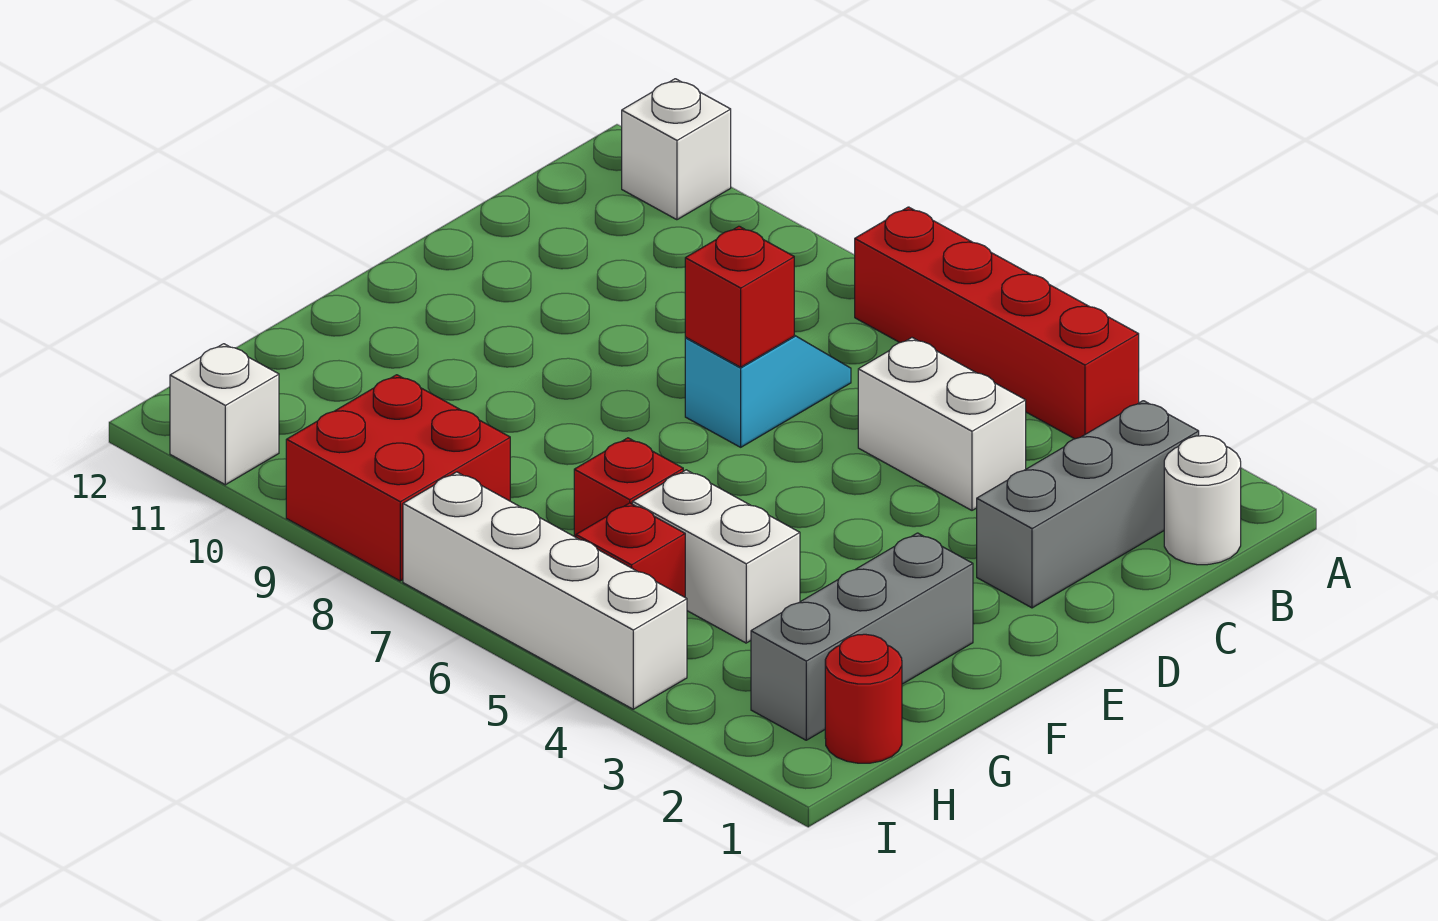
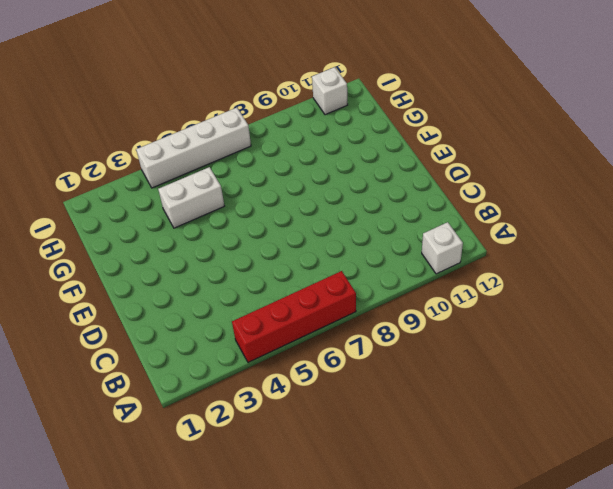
none -> white 1x1 round brick [1164,436,1241,565]
none -> grey 1x3 brick [977,401,1199,608]
none -> white 1x2 brick [858,338,1026,510]

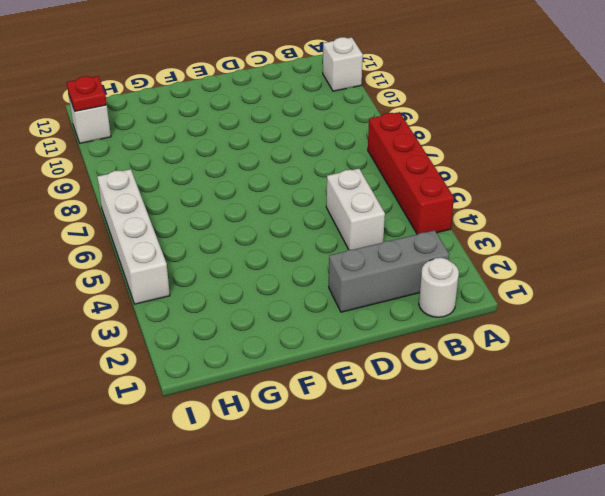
red 1x1 plate [67,76,107,111] -> none
none -> cyan 1x2 slope [685,335,851,447]
none -> grey 1x3 brick [751,533,973,740]
none -> white 1x2 brick [632,470,800,643]

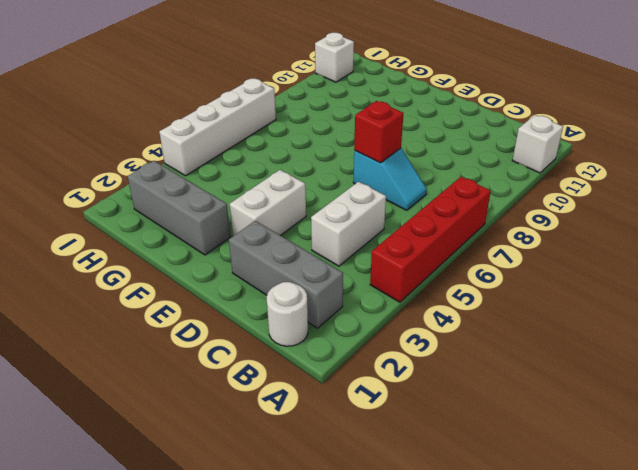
white 1x2 brick [230,170,306,236] -> white 1x2 brick moved to [632,470,800,643]
none -> red 1x1 brick [574,438,683,537]
none -> red 1x1 round brick [825,634,902,763]
none -> red 1x1 brick [576,503,685,597]

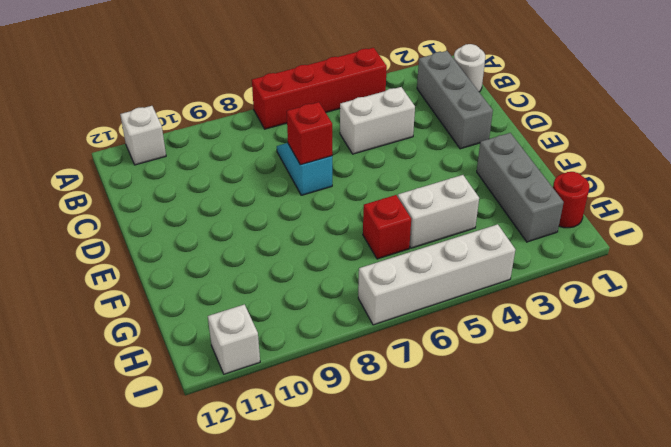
none -> red 1x1 brick [576,503,685,597]
none -> red 2x2 brick [286,375,510,581]

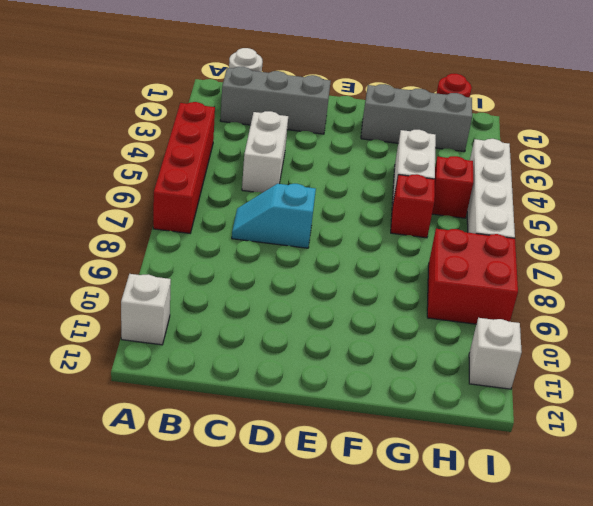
none -> red 1x1 brick [685,226,794,367]

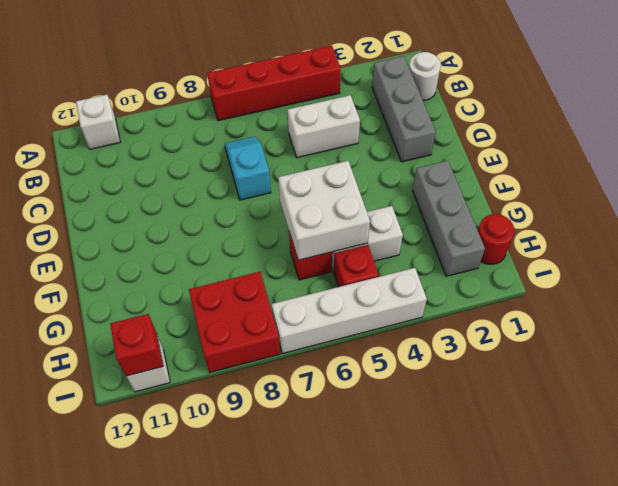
white 2x2 brick [278,161,370,260] -> none
red 1x1 brick [110,314,163,376] -> red 1x1 brick moved to [685,226,794,367]

